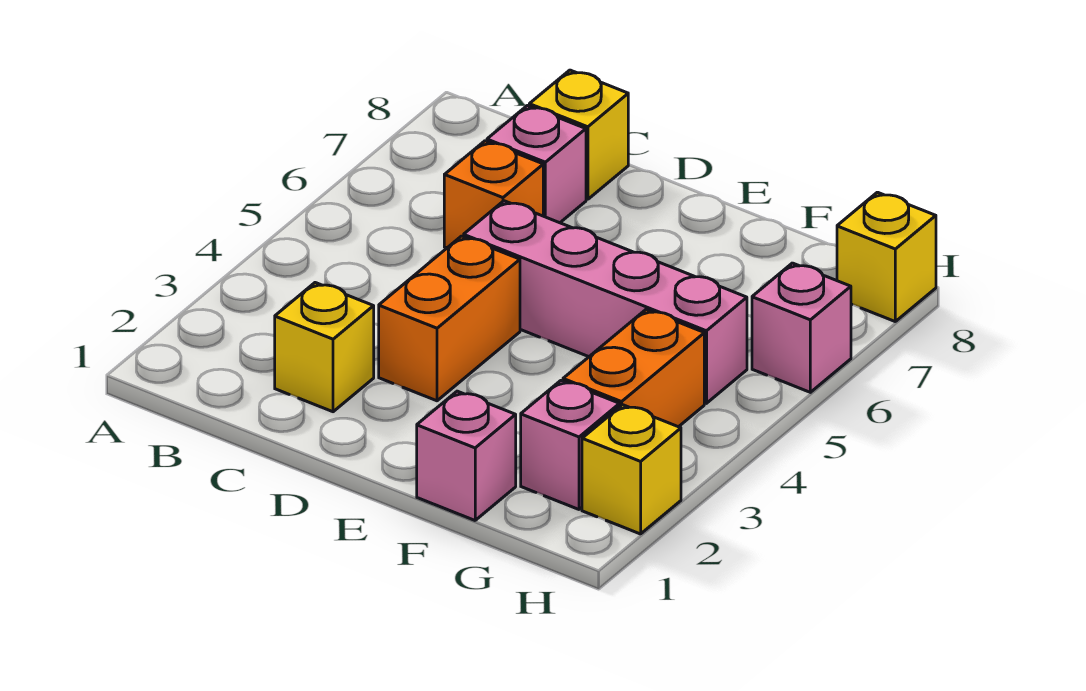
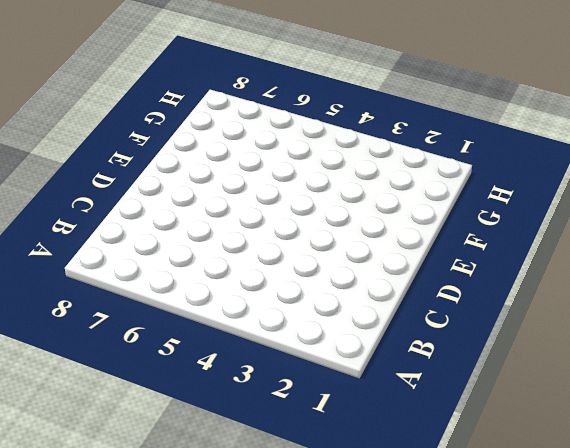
none -> yellow 1x1 brick [275,283,374,412]
none -> orange 1x1 brick [444,141,543,248]
none -> pink 1x1 brick [487,106,586,223]

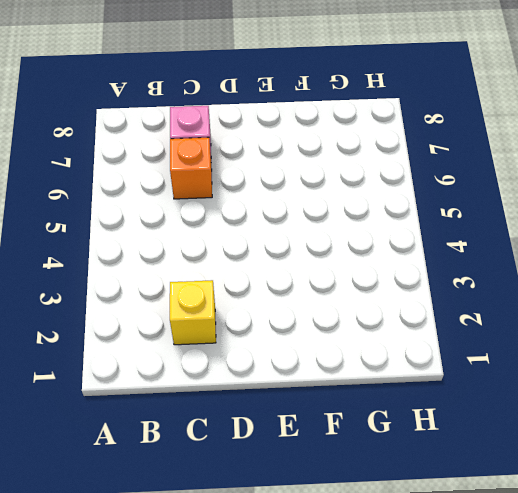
none -> yellow 1x1 brick [529,70,628,199]
none -> orange 1x2 brick [379,236,520,401]
none -> pink 1x4 brick [464,201,747,403]

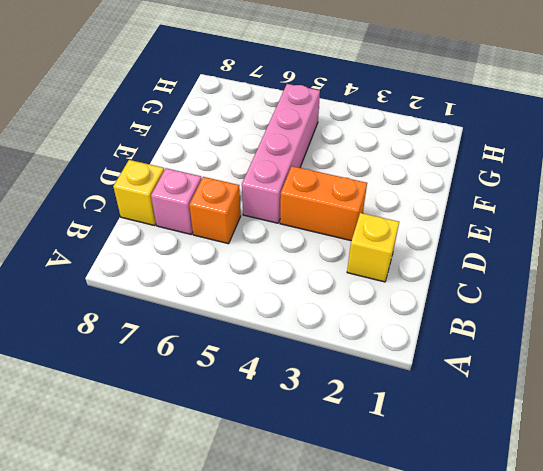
none -> pink 1x1 brick [417,391,516,520]
none -> pink 1x1 brick [521,380,620,509]
none -> orange 1x2 brick [563,310,704,427]

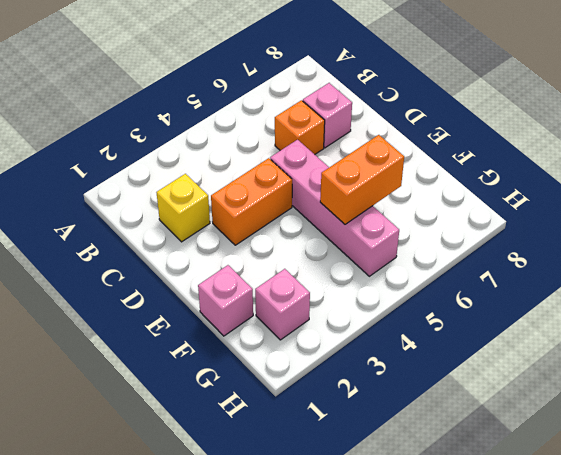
orange 1x2 brick [320,135,404,224] -> orange 1x2 brick moved to [563,310,704,427]
none -> yellow 1x1 brick [529,70,628,199]
none -> yellow 1x1 brick [582,405,681,534]
none -> pink 1x1 brick [752,263,851,392]

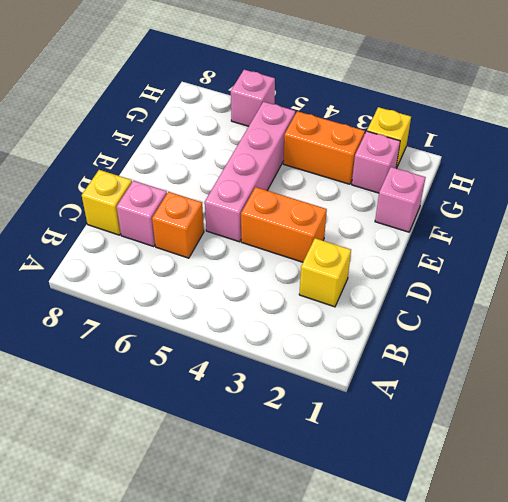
none -> yellow 1x1 brick [837,192,936,321]

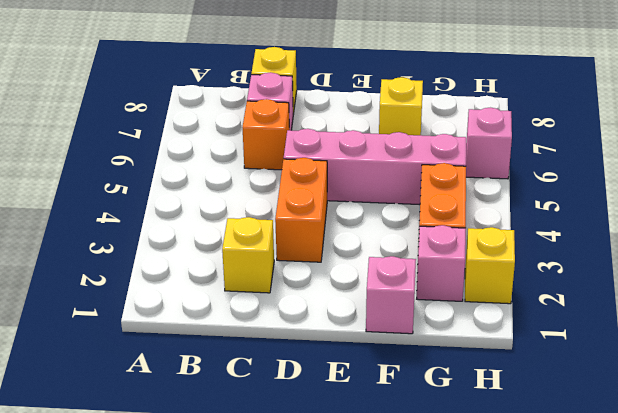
yellow 1x1 brick [379,77,423,135] -> yellow 1x1 brick moved to [837,192,936,321]

